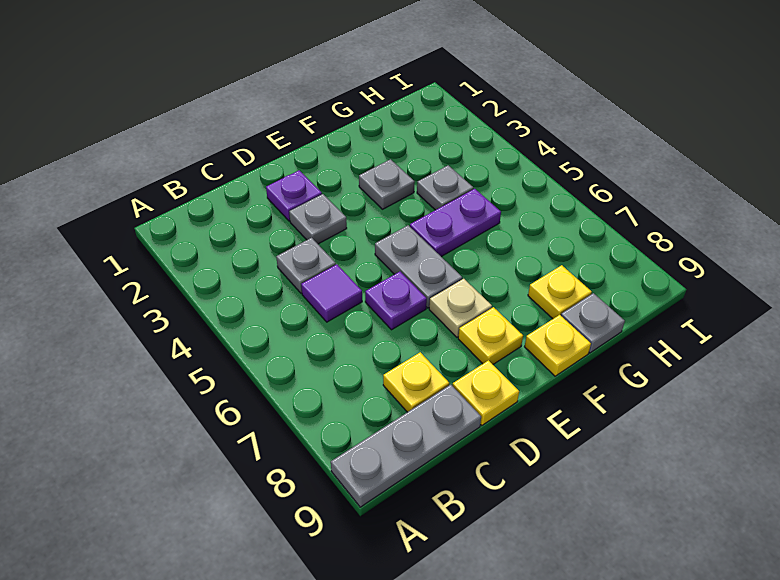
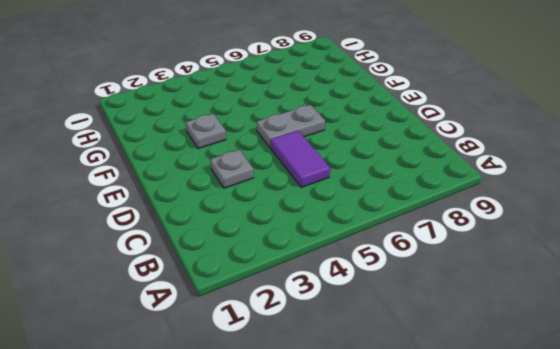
purple 1x2 tile [271,131,330,188] -> purple 1x1 tile [301,264,362,322]
none -> grey 1x3 plate [331,385,481,507]
none -> grey 1x1 plate [276,238,336,293]
none -> yellow 1x1 plate [383,352,449,412]

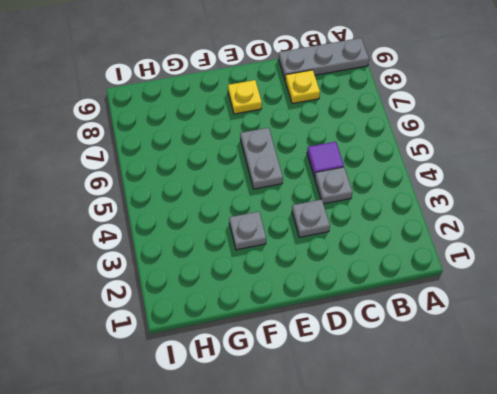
none -> purple 1x1 plate [266,170,322,221]
none -> purple 1x1 plate [365,272,427,330]
none -> yellow 1x1 plate [452,360,519,426]

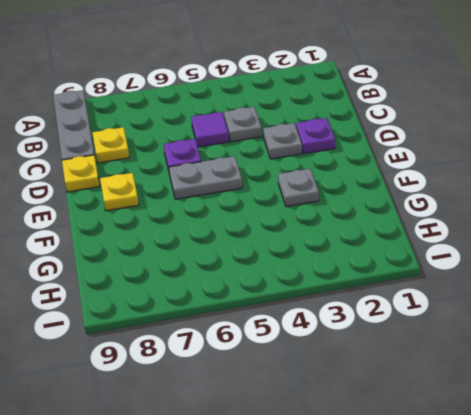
none -> tan 1x1 plate [429,279,492,337]
none -> purple 1x2 plate [410,189,501,257]
none -> yellow 1x1 plate [525,315,591,376]

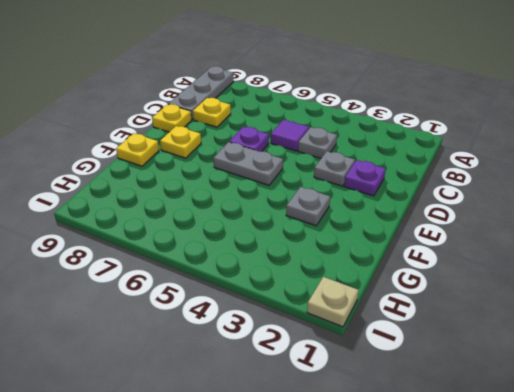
tan 1x1 plate [307,277,359,327] -> tan 1x1 plate moved to [429,279,492,337]
none -> purple 1x2 plate [410,189,501,257]
none -> grey 1x1 plate [417,165,473,210]
none -> yellow 1x1 plate [528,265,592,319]

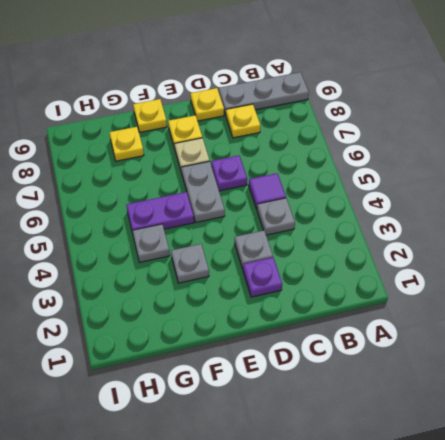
none -> grey 1x1 plate [561,293,625,353]

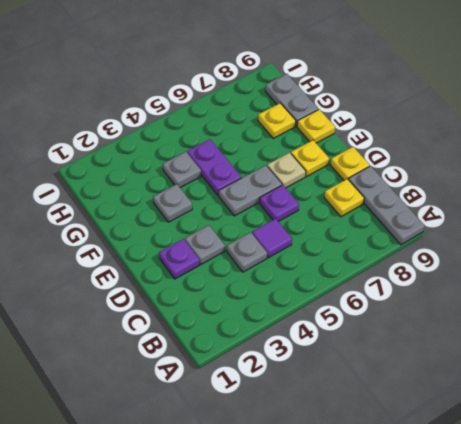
grey 1x2 plate [265,74,318,126] -> grey 1x1 plate [561,293,625,353]

